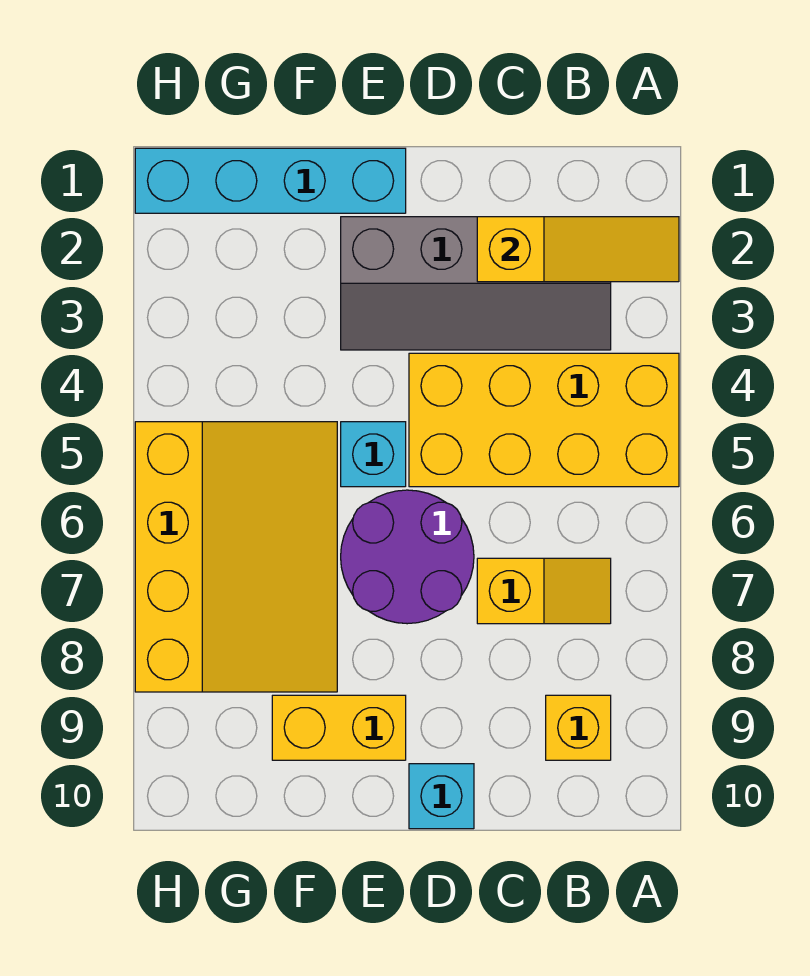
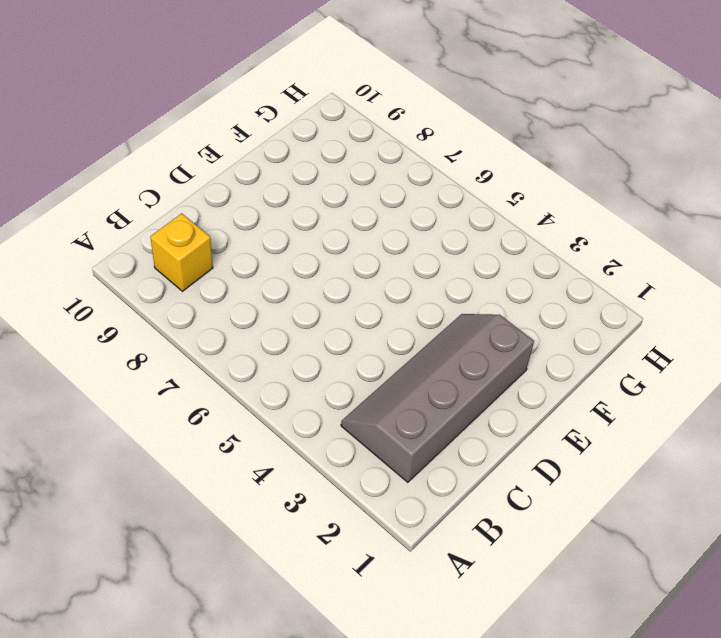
none -> yellow 2x4 brick [409,353,679,487]
none -> yellow 1x2 slope [477,558,611,624]

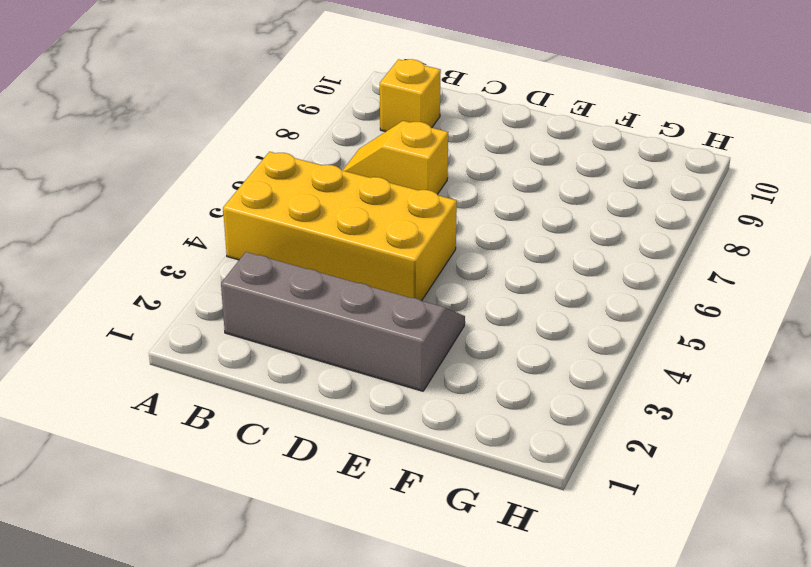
none -> purple 2x2 round brick [341,490,474,624]
none -> cyan 1x1 brick [409,764,474,829]

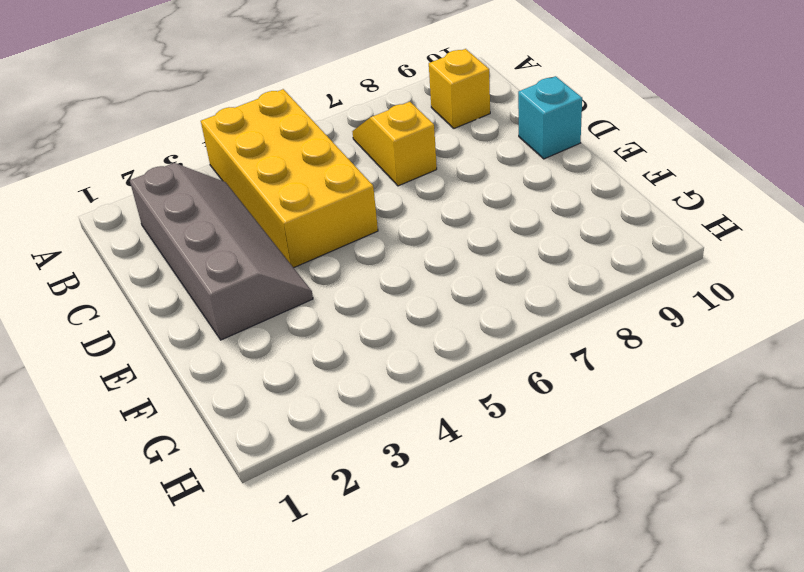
none -> purple 2x2 round brick [341,490,474,624]
none -> cyan 1x4 brick [135,148,406,213]

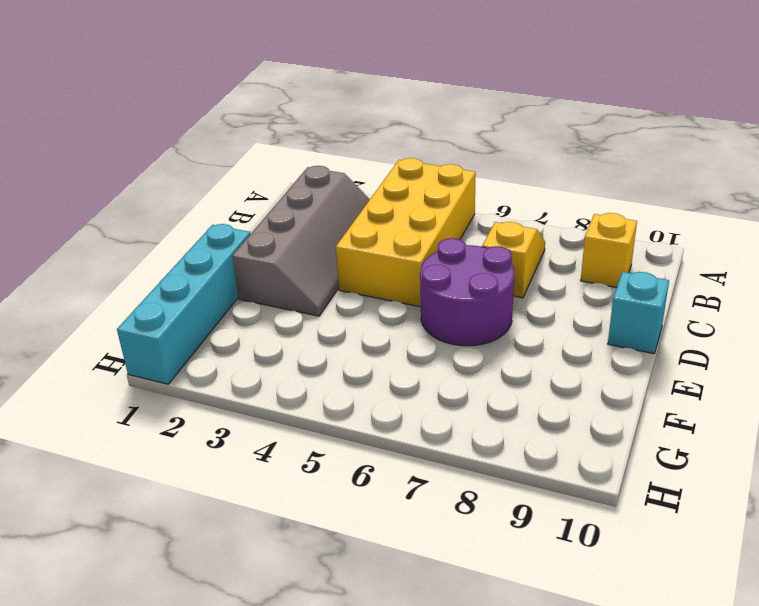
none -> cyan 1x1 brick [341,422,406,487]
none -> yellow 1x2 brick [272,695,406,760]

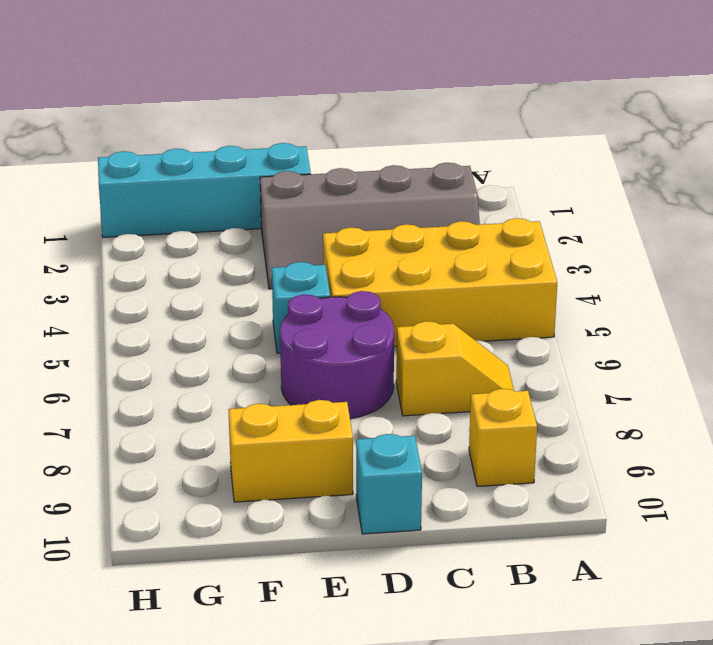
none -> yellow 3x4 slope [135,422,337,692]
none -> yellow 1x3 slope [477,217,679,282]

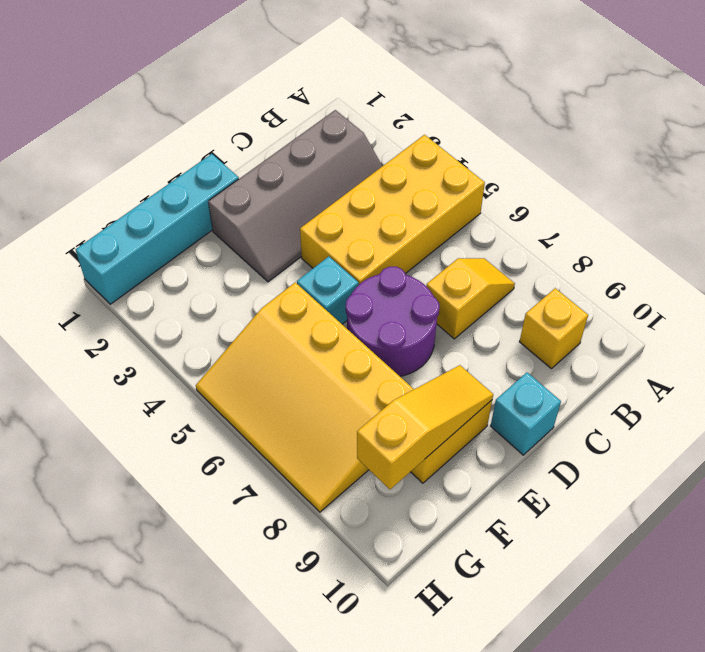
yellow 1x3 slope [357,365,493,489] -> yellow 1x3 slope moved to [477,217,679,282]
yellow 3x4 slope [196,282,414,512] -> yellow 3x4 slope turned to [135,422,337,692]

